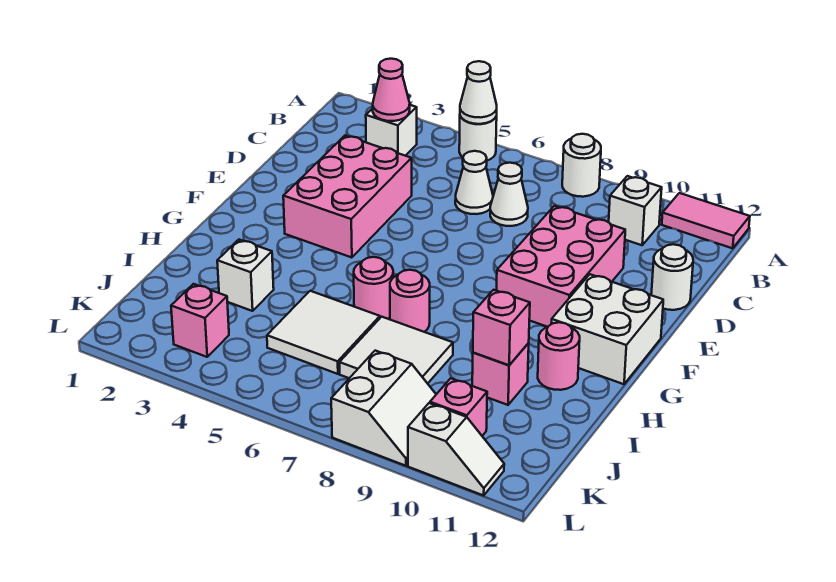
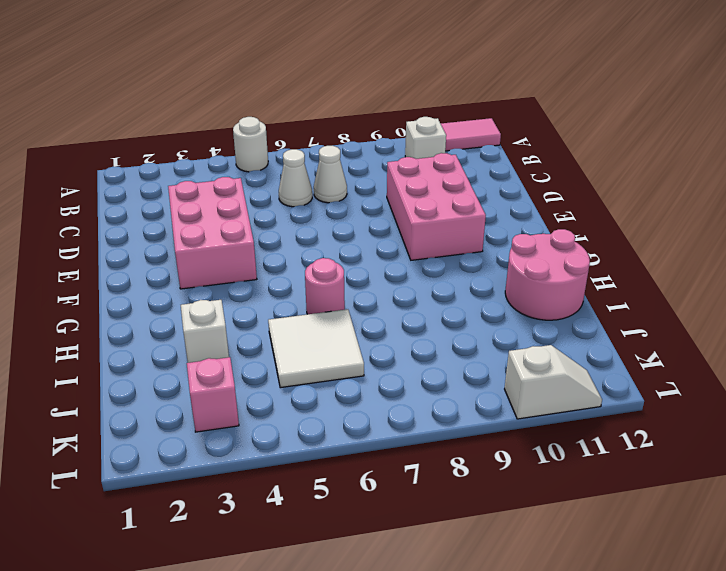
pink 2x2 round brick [505,229,590,320] -> pink 1x1 round brick [538,322,580,390]
none -> white 1x1 round brick [562,134,601,197]
none -> white 1x1 brick [366,105,417,156]
none -> white 1x1 round brick [651,244,693,310]

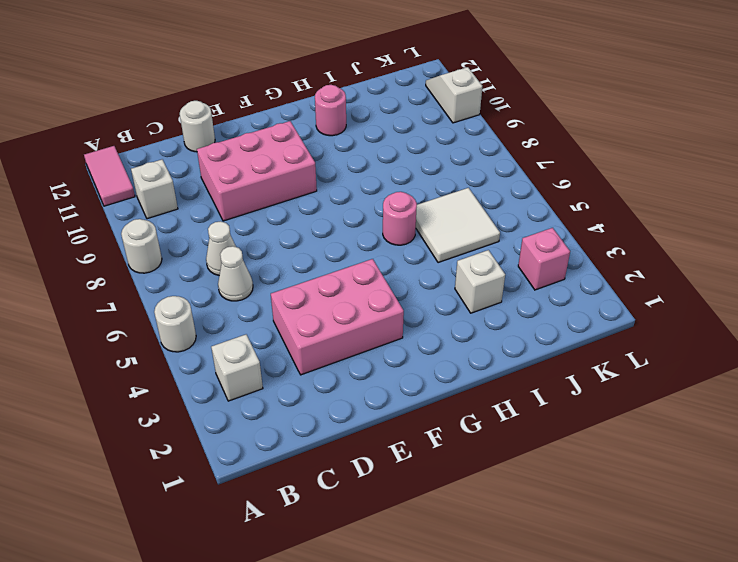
none -> white 2x2 brick [551,274,663,384]
none -> pink 1x1 round brick [390,270,430,332]
none -> white 2x2 tile [339,317,453,384]

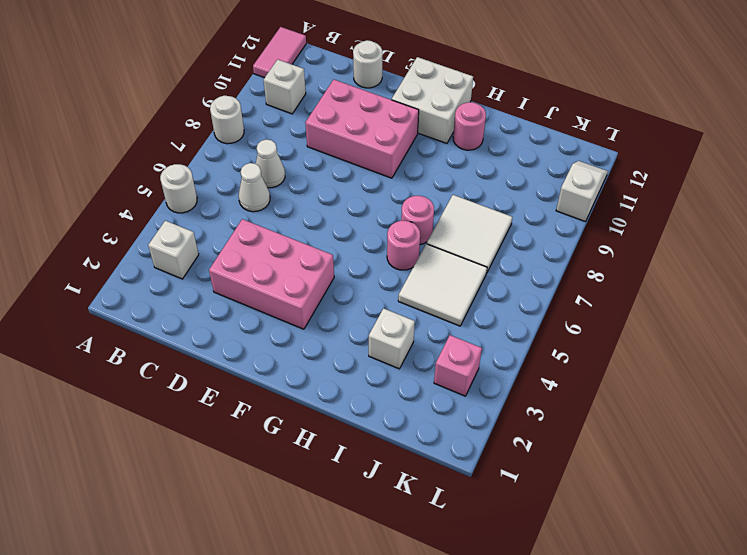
none -> pink 1x1 brick [472,343,529,405]
none -> white 2x2 slope [331,351,436,466]
none -> pink 1x1 brick [430,378,487,436]

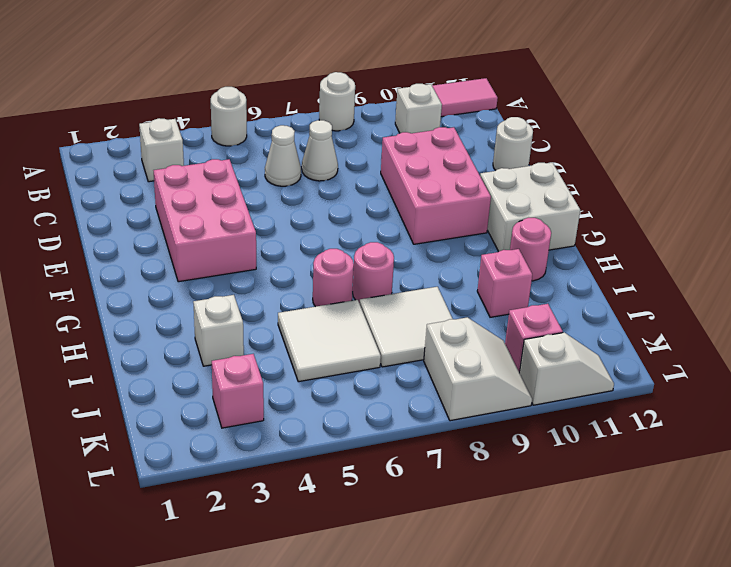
none -> white 1x1 cone [460,61,497,124]
none -> pink 1x1 cone [373,59,410,121]
none -> pink 1x1 brick [473,290,530,365]

